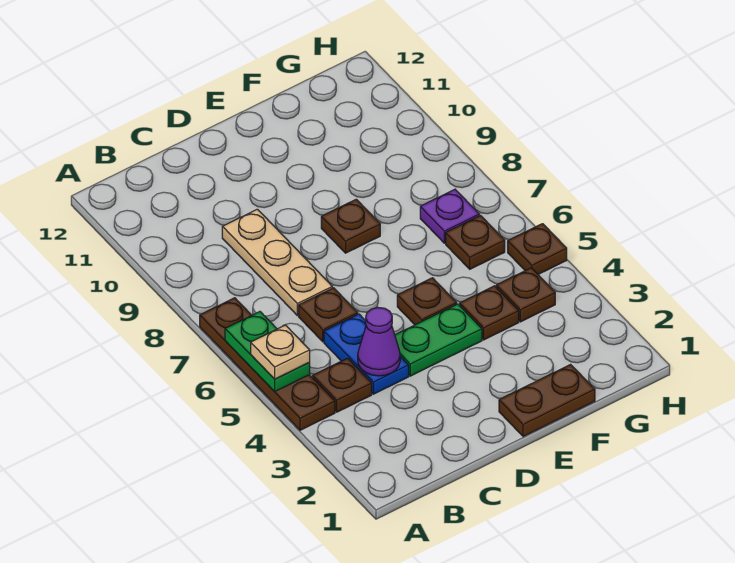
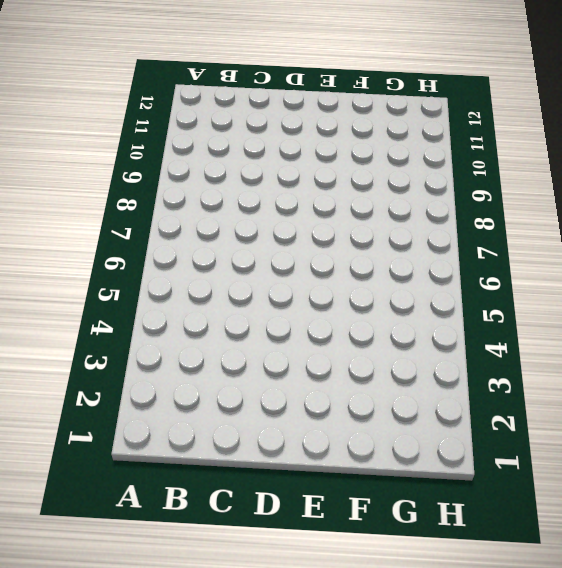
none -> brown 1x4 plate [200,298,335,430]
none -> brown 1x1 plate [313,358,372,412]
none -> blue 1x2 plate [324,314,409,394]

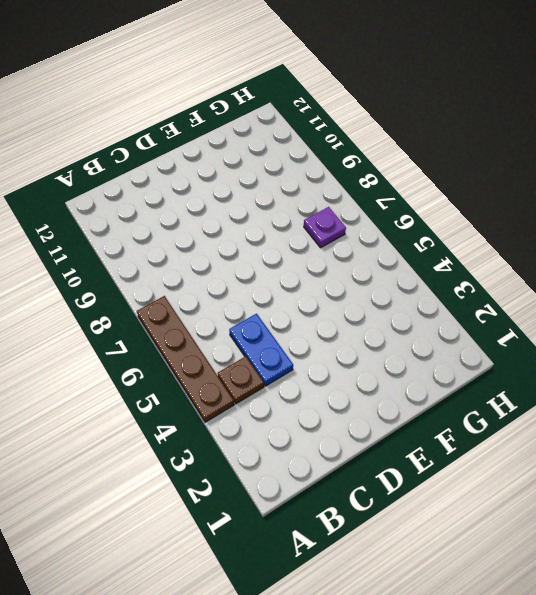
none -> brown 1x1 plate [299,288,358,342]
none -> tan 1x3 plate [222,209,332,316]
none -> green 1x2 plate [395,304,482,376]

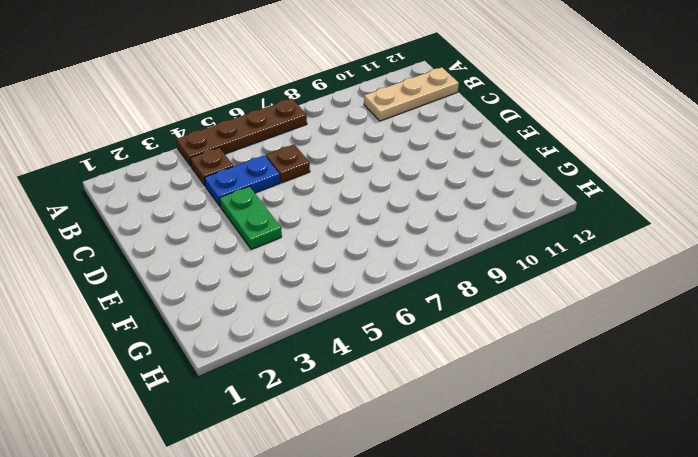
tan 1x3 plate [364,67,459,121] -> tan 1x3 plate moved to [222,209,332,316]
none -> brown 1x2 plate [499,365,595,437]
none -> brown 1x1 plate [397,278,457,325]
none -> brown 1x1 plate [321,199,380,253]

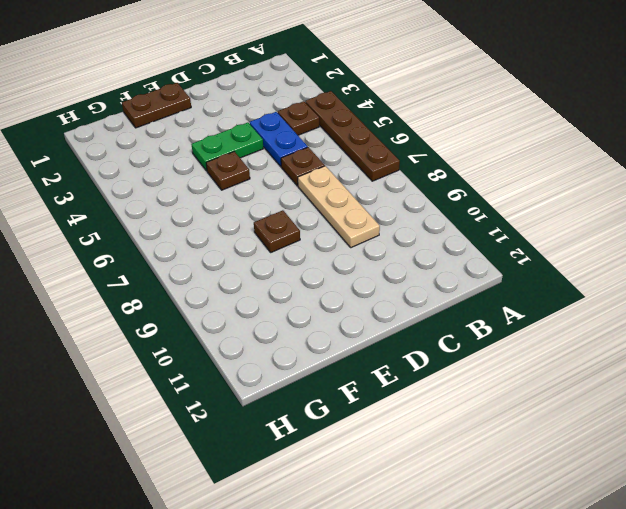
none -> brown 1x1 plate [460,286,519,340]
none -> brown 1x1 plate [496,268,555,322]
none -> brown 1x1 plate [446,216,505,269]

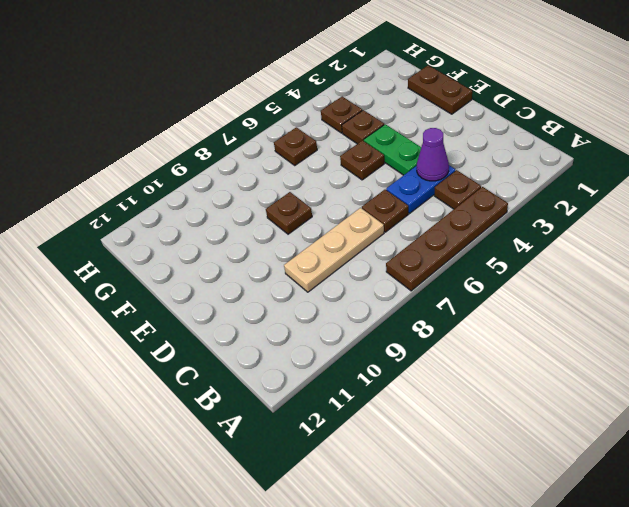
none -> purple 1x1 plate [420,189,479,243]
none -> brown 1x1 plate [508,224,567,274]
none -> green 1x2 plate [225,312,310,392]

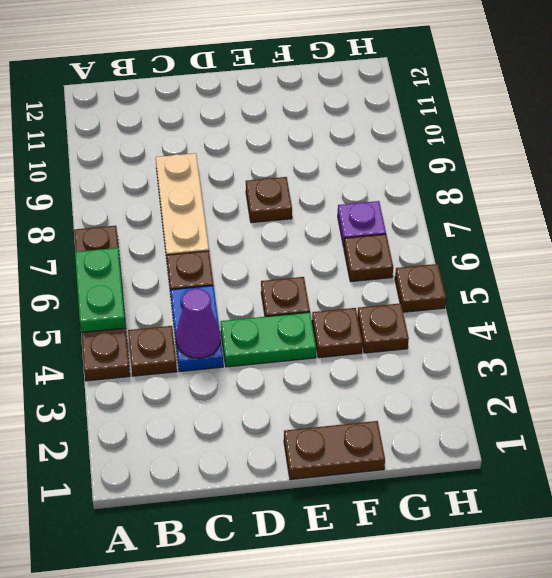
none -> tan 1x1 plate [251,325,310,379]

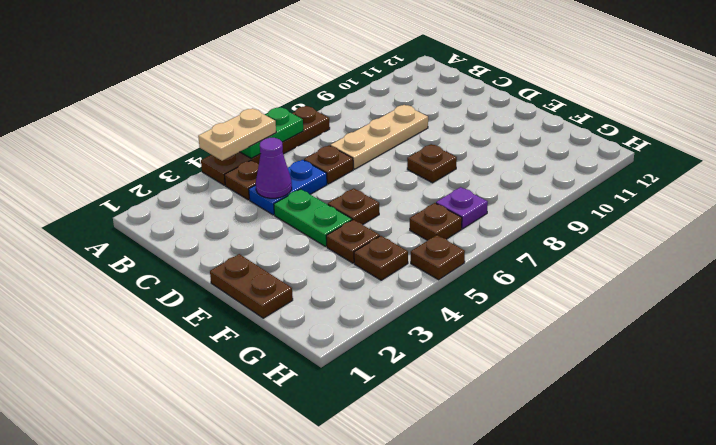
tan 1x2 plate [198,108,276,161] -> tan 1x1 plate [251,325,310,379]

